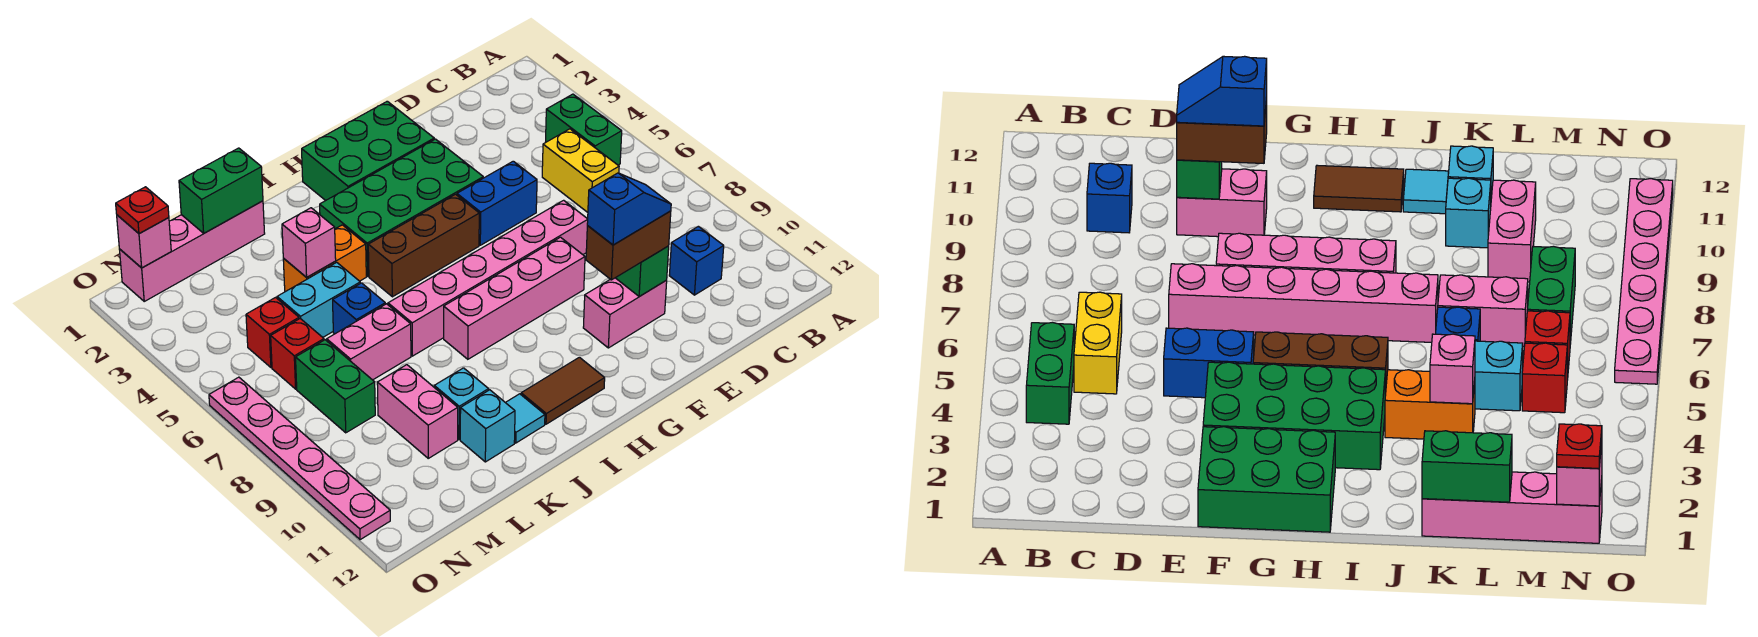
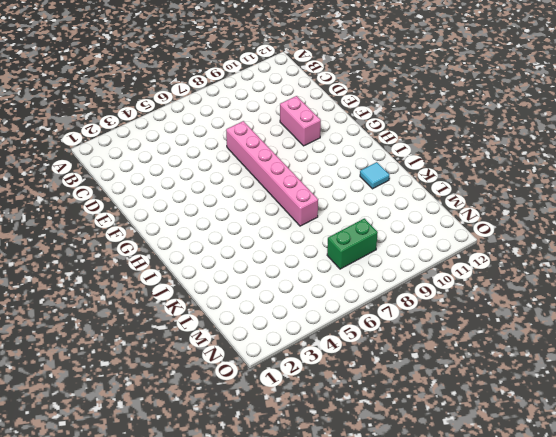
none -> green 1x2 brick [546,94,622,165]
none -> yellow 1x2 brick [542,129,619,212]
none -> blue 1x1 brick [669,226,724,295]
none -> blue 1x2 brick [457,161,537,245]

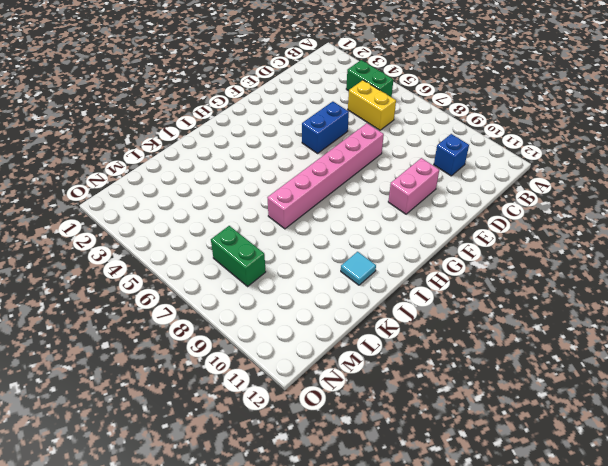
none -> green 2x3 brick [302,101,434,201]
none -> green 2x4 brick [320,139,483,276]
none -> pink 1x4 brick [444,237,585,359]
none -> brown 1x3 brick [368,194,479,297]

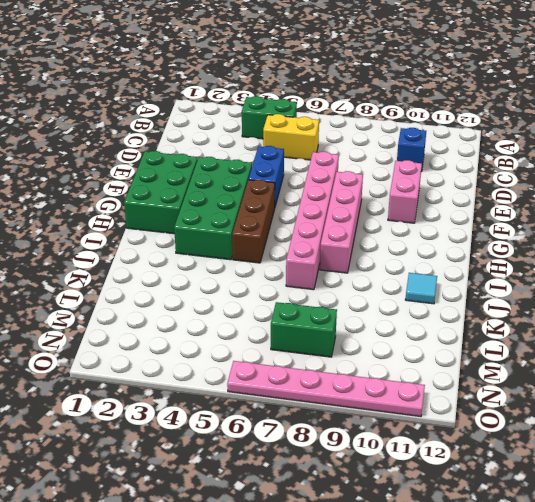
none -> brown 1x2 tile [521,357,605,424]
none -> orange 1x2 brick [283,225,366,292]
none -> pink 1x4 brick [119,201,265,301]
none -> cyan 1x2 brick [277,262,360,337]

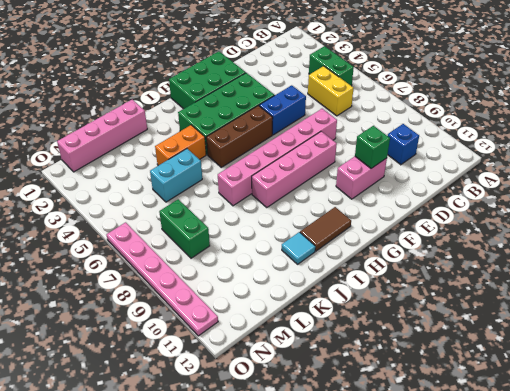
none -> blue 1x1 brick [333,283,385,334]
none -> pink 1x2 brick [327,304,411,380]
none -> cyan 1x1 brick [434,368,489,440]
none -> cyan 1x1 brick [460,390,515,462]

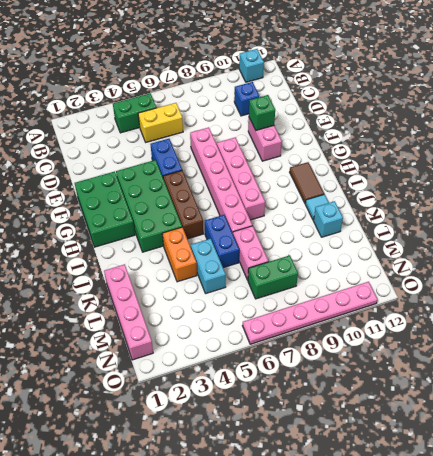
cyan 1x1 brick [239,49,264,82] -> cyan 1x1 brick moved to [434,368,489,440]
blue 1x2 brick [205,215,239,268] -> blue 1x1 brick [333,283,385,334]
none -> pink 1x2 brick [377,365,458,458]
none -> red 1x1 brick [246,298,299,368]
none -> red 1x1 brick [271,319,324,389]
none -> green 1x2 brick [179,148,263,233]

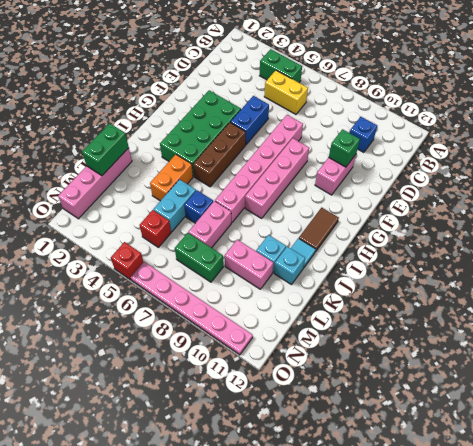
red 1x1 brick [111,242,143,280] -> red 1x1 brick moved to [271,319,324,389]
none -> green 2x3 brick [302,101,434,201]
none -> pink 1x1 brick [282,208,336,277]
none -> pink 1x1 brick [117,215,171,268]
none -> brown 1x2 brick [586,211,671,280]

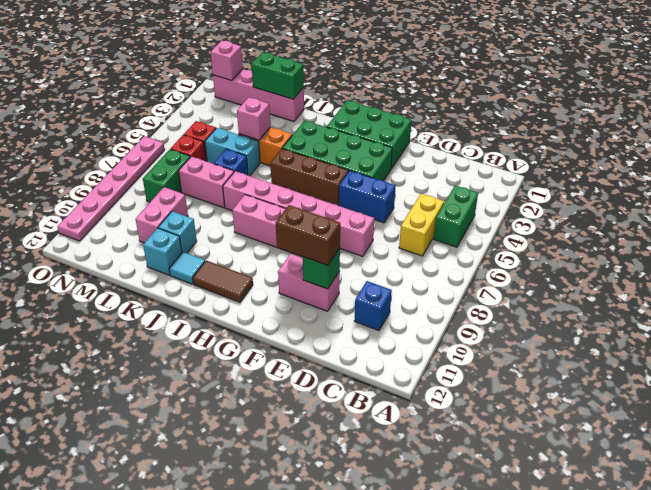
none -> red 1x1 plate [116,187,169,234]
none -> blue 1x2 slope [587,173,671,245]

